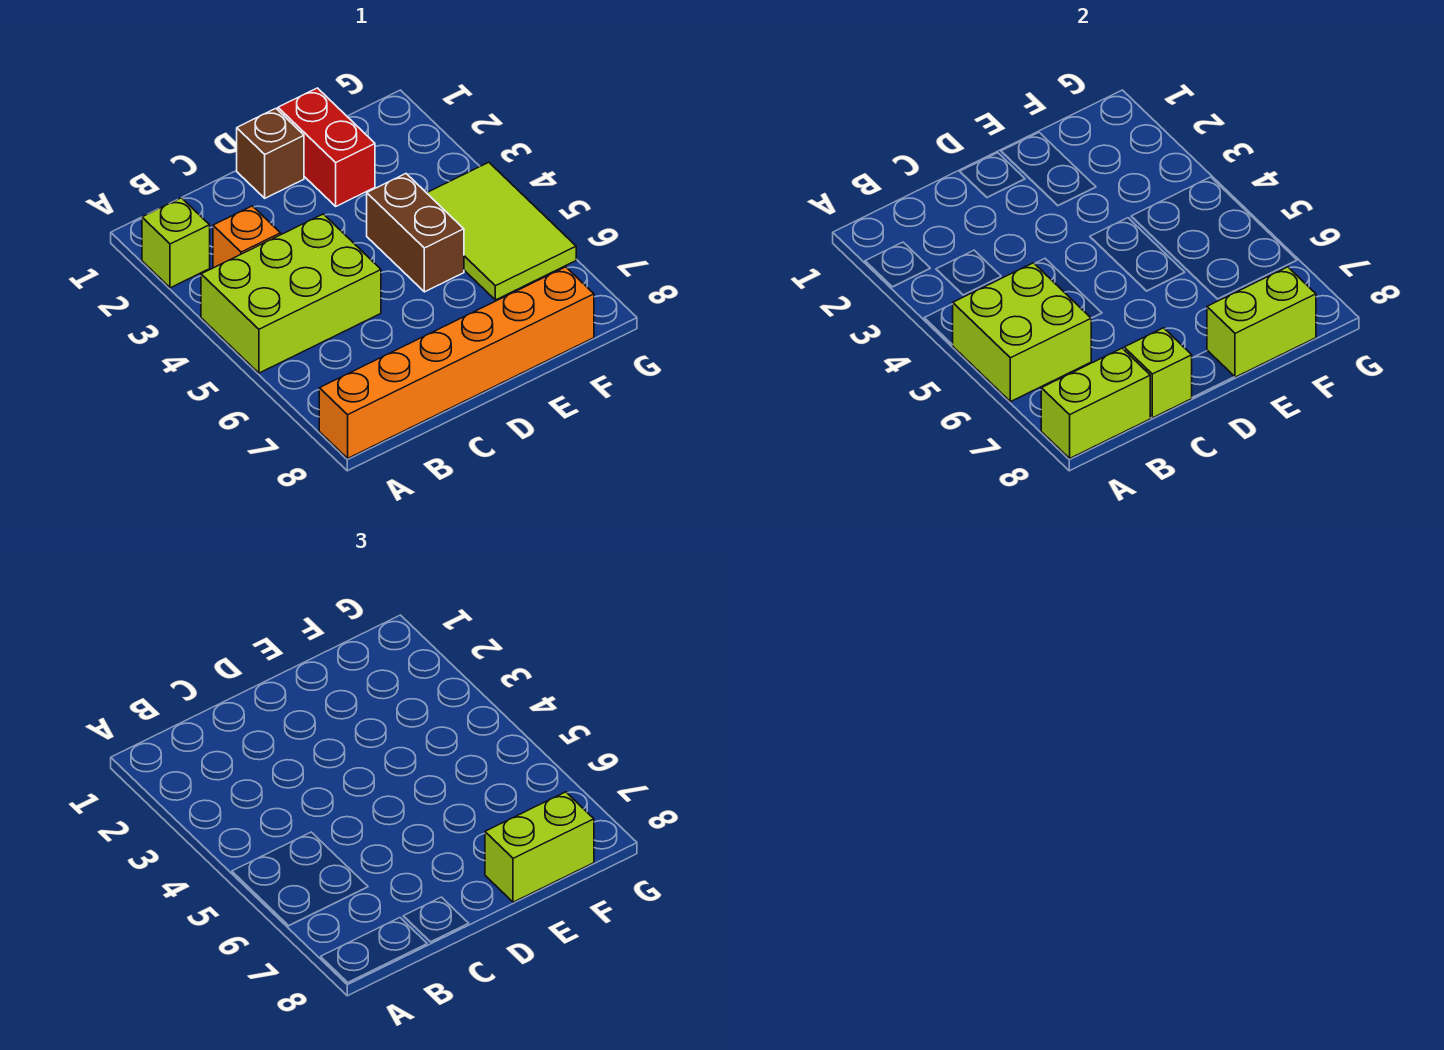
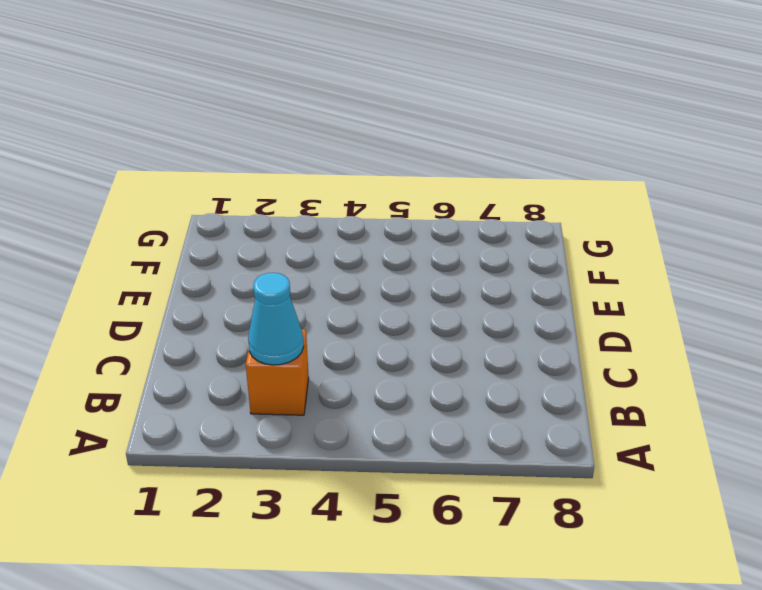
cyan 1x1 cone [248,273,304,365] -> none
none -> lime 1x1 brick [142,198,210,288]
none -> lime 2x3 brick [201,214,381,373]
none -> orange 1x6 brick [319,267,594,458]

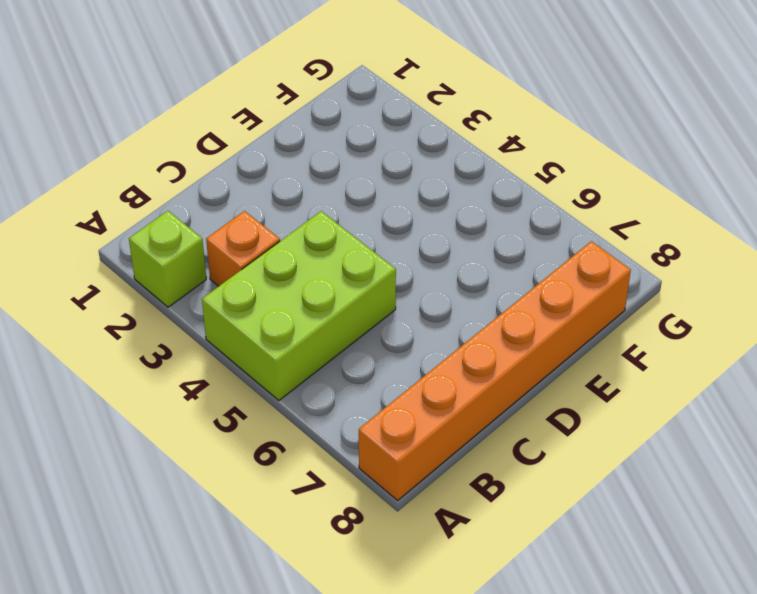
none -> brown 1x1 brick [237,109,304,198]
none -> red 1x2 brick [278,88,375,206]
none -> brown 1x2 brick [367,174,464,292]

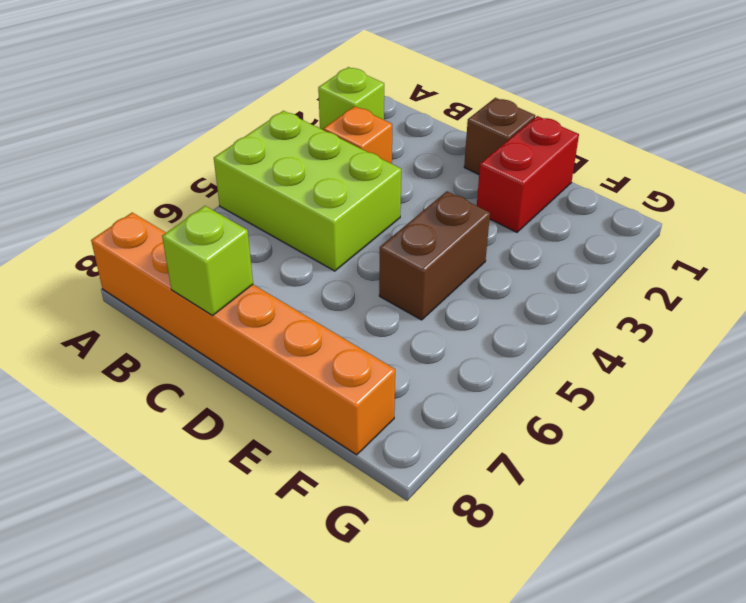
none -> lime 2x3 tile [427,162,576,300]
none -> lime 2x2 brick [953,263,1091,402]
none -> lime 1x2 brick [1041,348,1150,458]

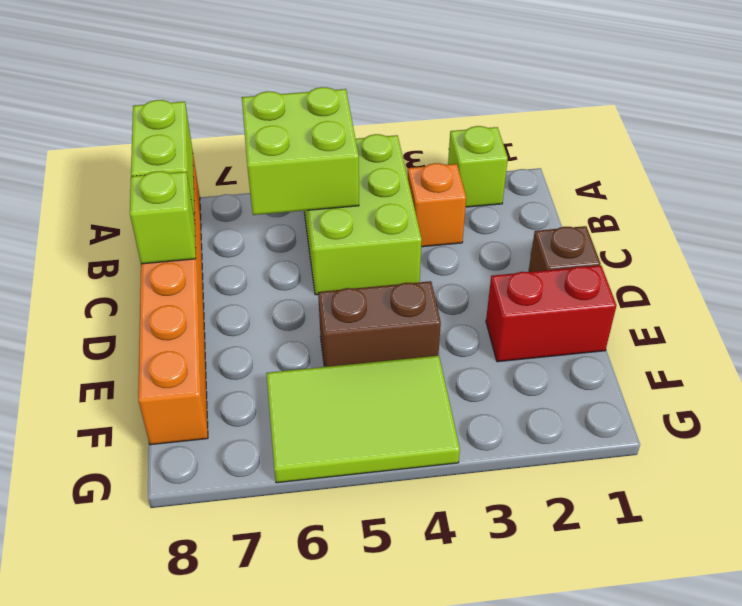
none -> lime 1x2 brick [1207,267,1316,377]
none -> lime 1x2 brick [485,792,594,902]

